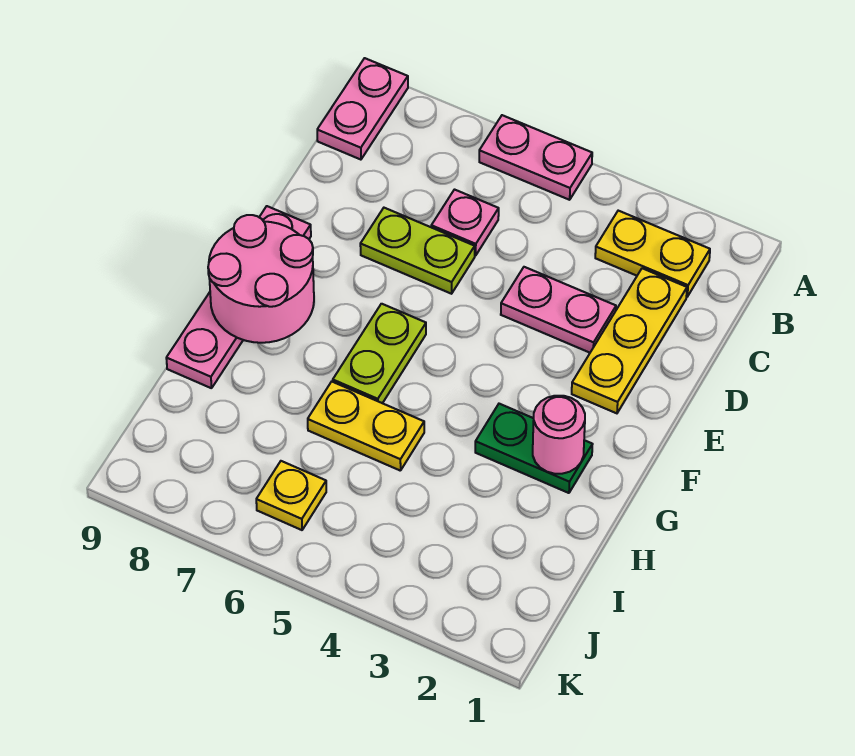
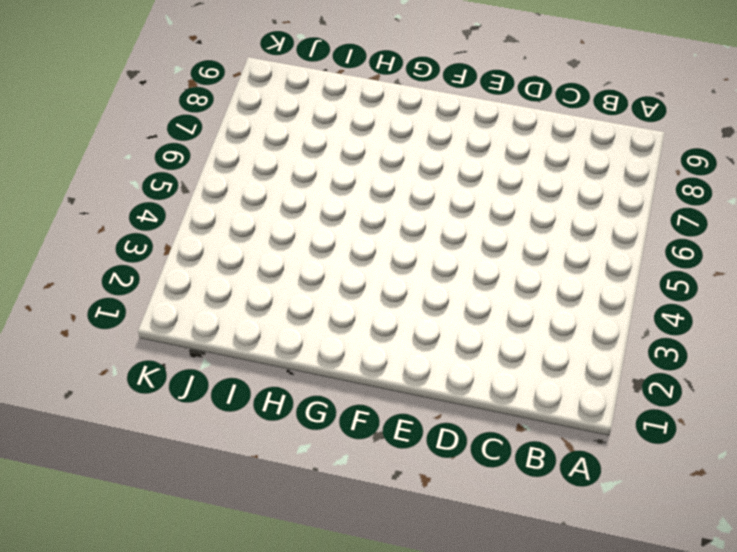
none -> pink 1x2 plate [479,115,592,200]
none -> pink 1x2 plate [317,58,408,160]
none -> yellow 1x2 plate [595,211,710,297]

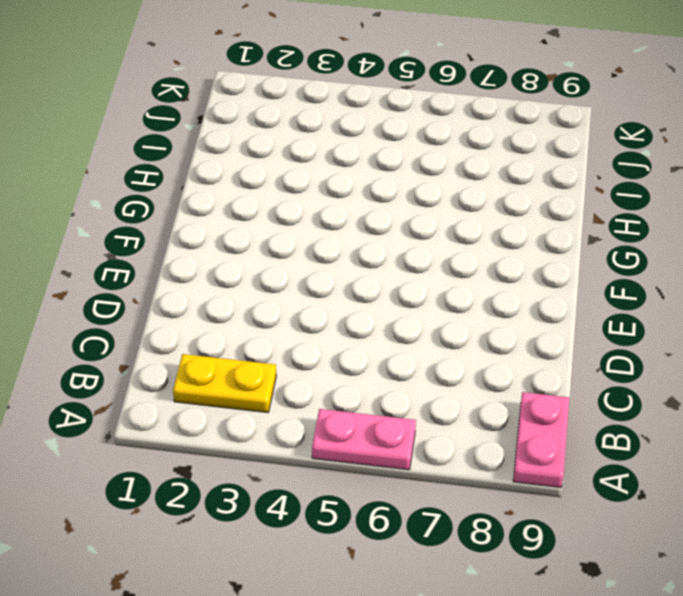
none -> yellow 1x3 plate [572,268,687,413]
none -> pink 1x1 plate [431,190,499,256]
none -> pink 1x2 plate [501,267,616,353]

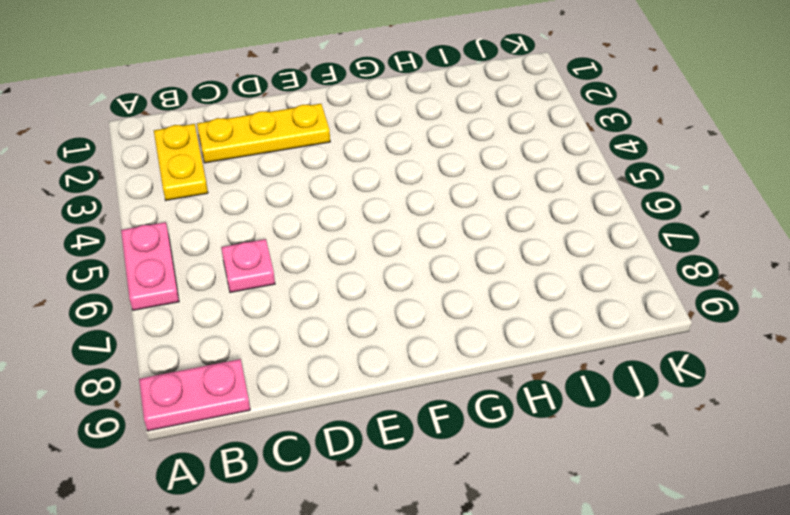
none -> pink 1x2 plate [501,267,616,353]
none -> lime 1x2 plate [360,208,475,294]
none -> pink 1x4 plate [166,206,311,388]

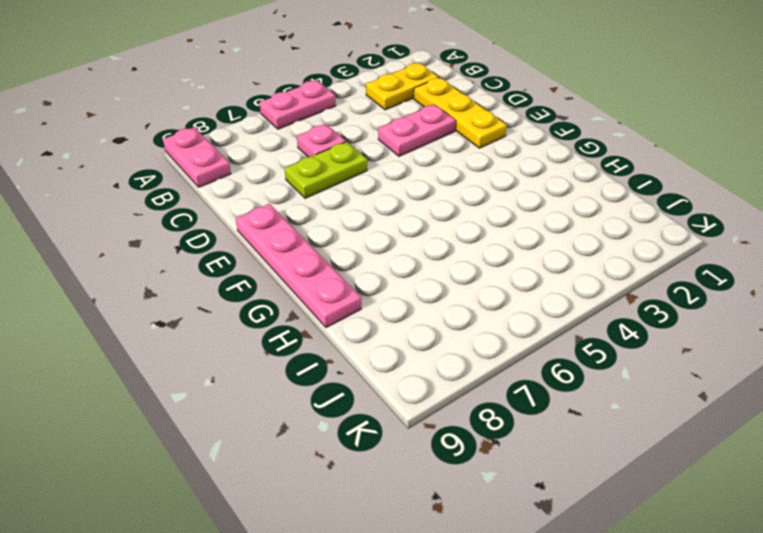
none -> lime 1x2 plate [333,304,426,403]
none -> green 1x2 plate [475,404,593,493]
none -> yellow 1x2 plate [308,382,424,471]

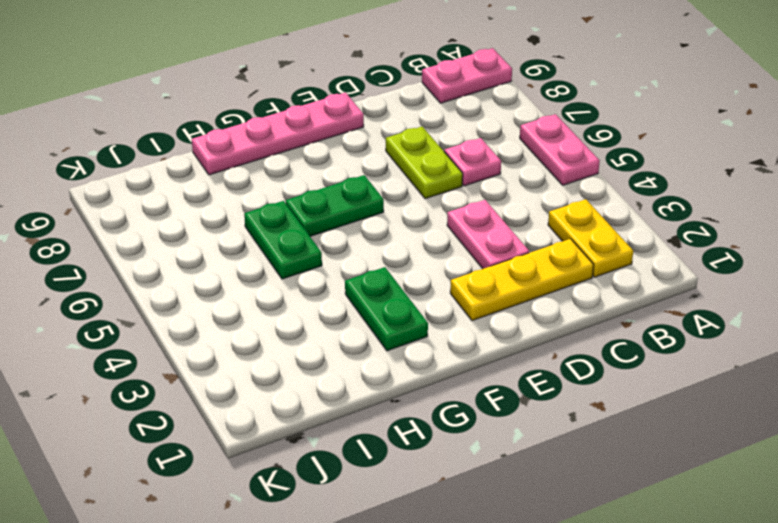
green 1x2 plate [286,175,384,236] -> lime 1x2 plate [333,304,426,403]
green 1x2 plate [244,201,322,279] -> yellow 1x2 plate [308,382,424,471]
none -> yellow 1x1 plate [256,461,326,530]
none -> pink 2x2 round brick [208,215,314,343]
none -> pink 1x1 round brick [533,396,585,474]

